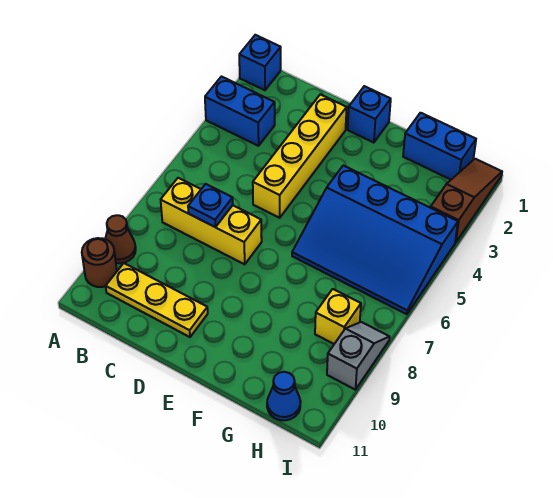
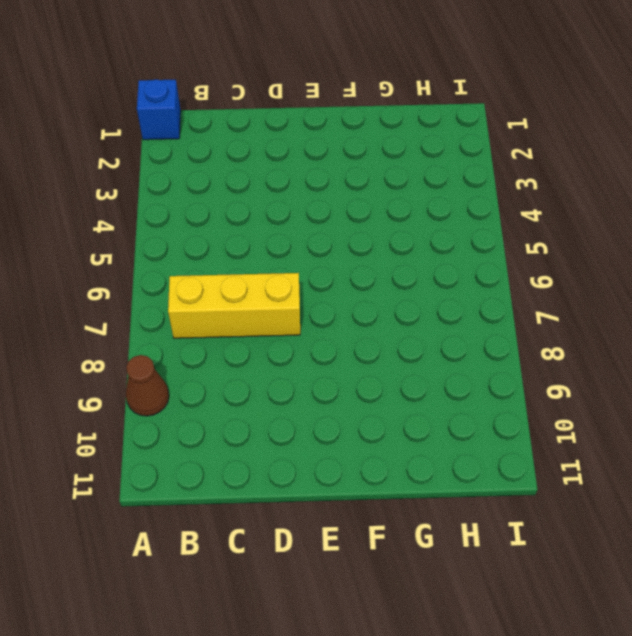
none -> blue 1x2 brick [205,77,275,146]
none -> brown 1x1 round brick [82,238,117,287]
none -> yellow 1x3 plate [106,263,208,337]

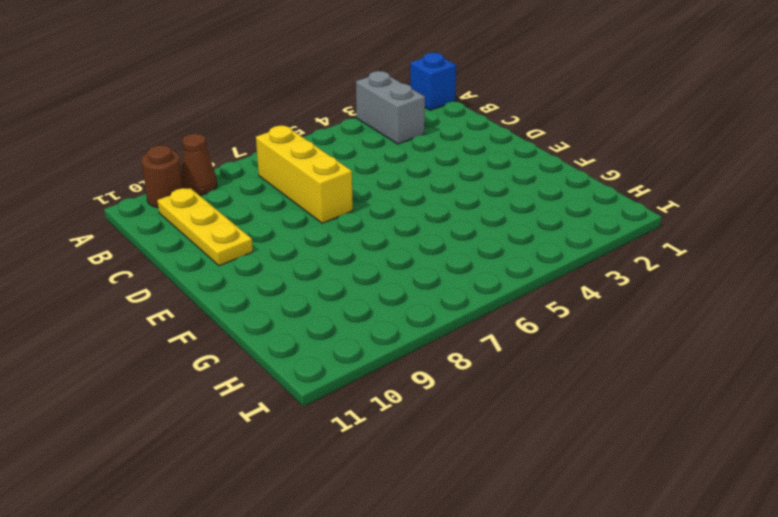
grey 1x2 brick [356,71,425,144] -> blue 1x2 brick [205,77,275,146]
none -> yellow 1x4 brick [253,94,347,218]
none -> blue 1x1 brick [348,86,391,143]
none -> blue 3x4 slope [292,166,458,314]

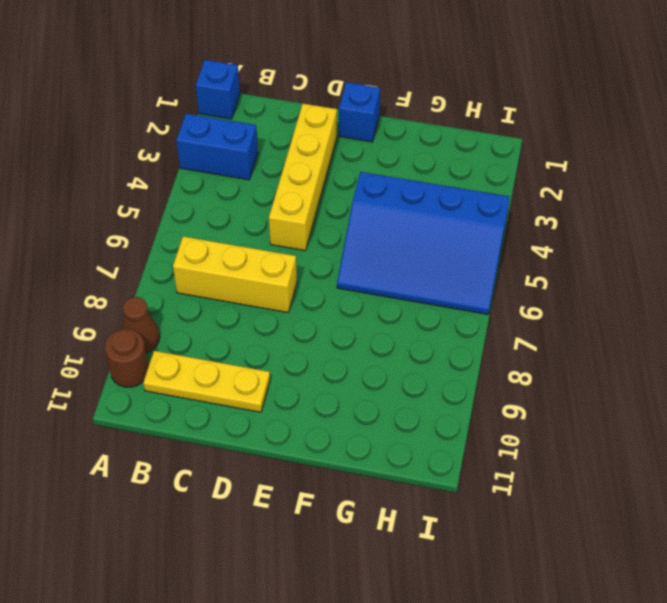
none -> blue 1x2 brick [403,113,476,180]
none -> yellow 1x1 brick [315,289,361,344]
none -> blue 1x1 cone [267,372,301,420]

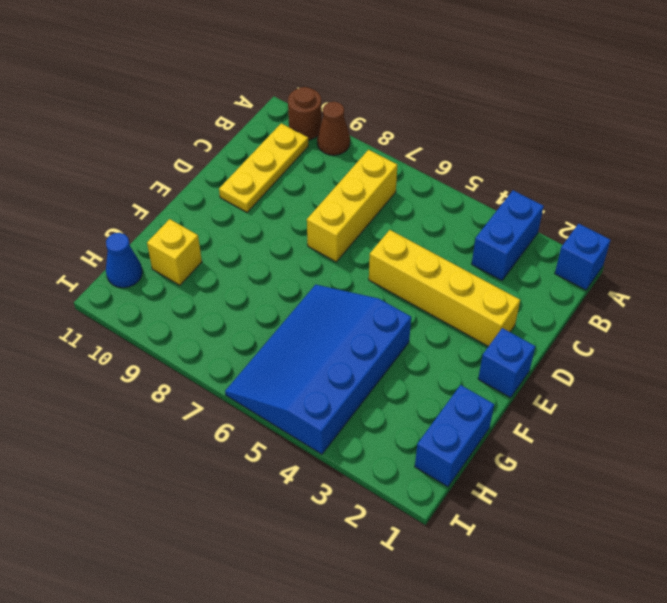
yellow 1x1 brick [147,219,202,285] -> yellow 1x1 brick moved to [315,289,361,344]
none -> brown 1x3 slope [431,159,502,243]
none -> grey 1x2 slope [327,322,390,390]
none -> blue 1x1 plate [188,184,233,227]

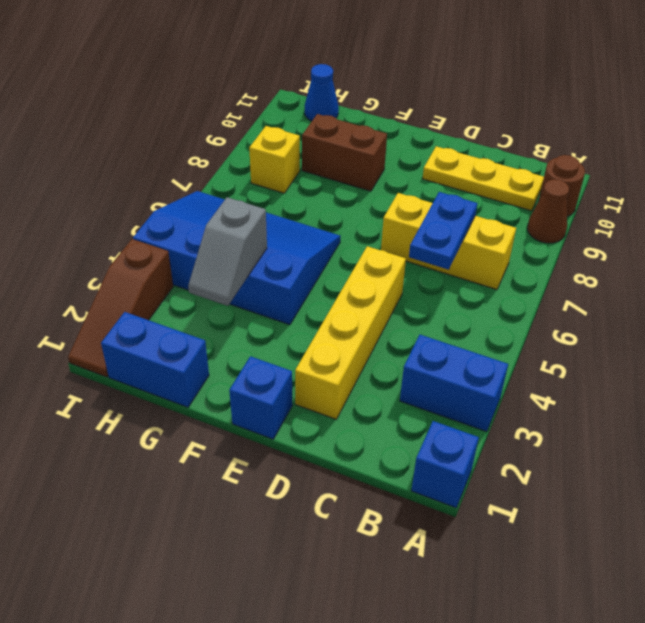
blue 1x2 plate [409,192,477,270] -> blue 1x1 plate [188,184,233,227]
brown 1x2 brick [302,114,387,191] -> none
grey 1x2 slope [188,197,267,306] -> grey 1x2 slope moved to [327,322,390,390]

